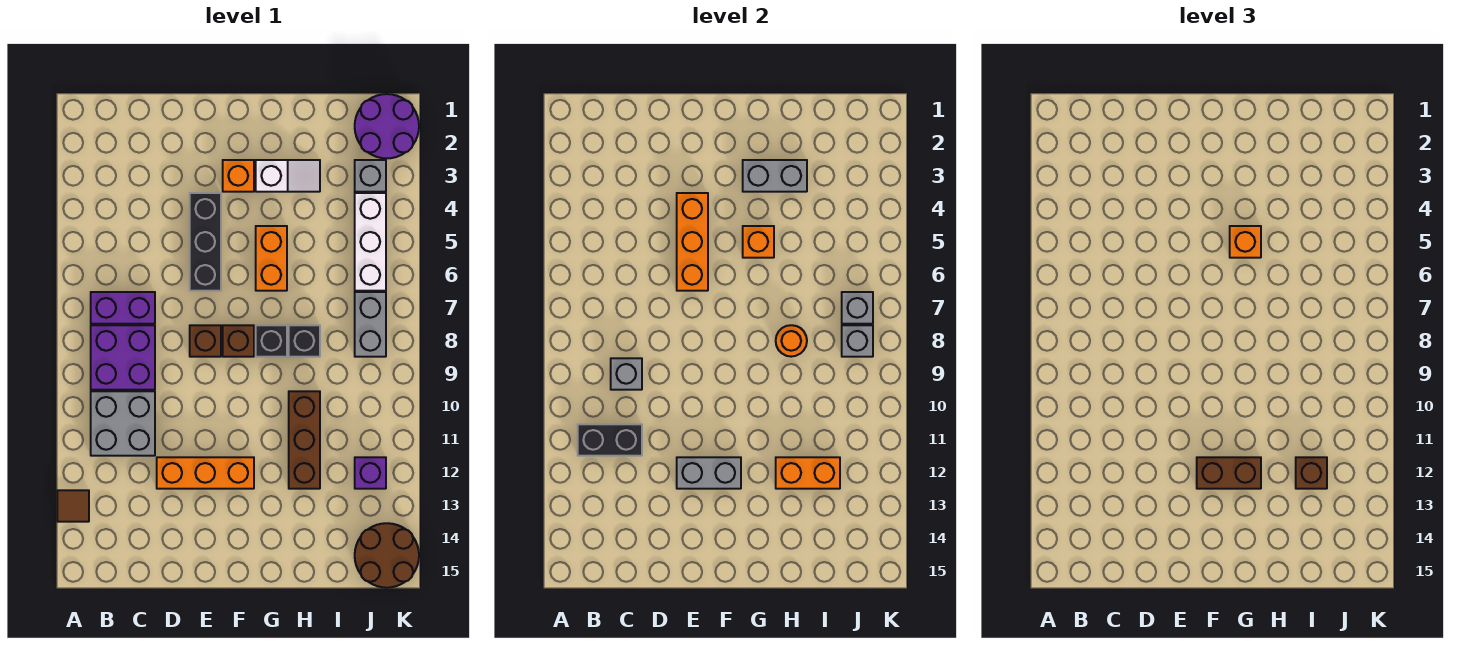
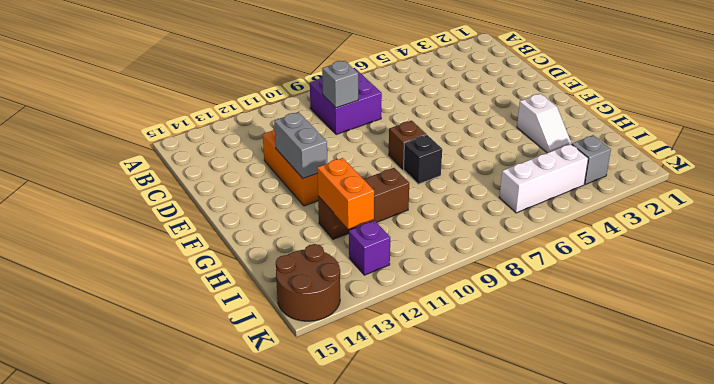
none -> brown 1x1 tile [57,490,89,522]
none -> purple 1x2 brick [91,292,155,324]
none -> grey 2x2 brick [91,391,155,456]
none -> black 1x3 brick [190,193,221,291]

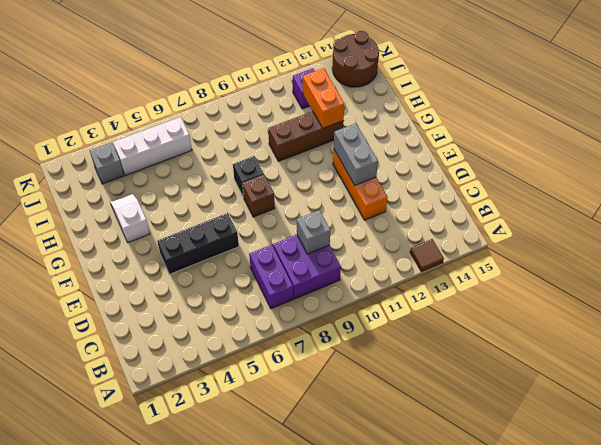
none -> grey 2x2 brick [91,391,155,456]
none -> brown 1x1 brick [190,325,221,357]
none -> orange 1x1 brick [223,160,254,192]
none -> orange 1x2 brick [256,226,287,291]

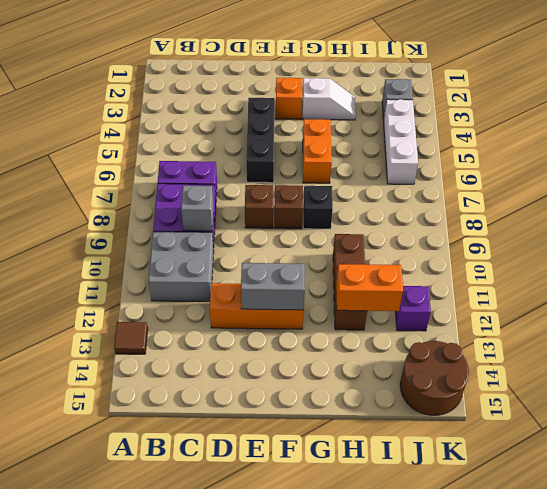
none -> black 1x1 brick [289,325,320,357]
none -> purple 2x2 round brick [355,94,419,158]
none -> grey 1x2 brick [355,292,386,357]
none -> black 1x2 brick [578,424,642,456]

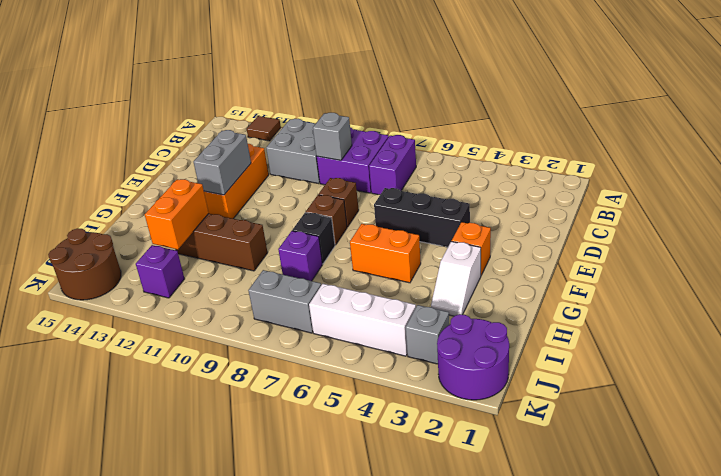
purple 1x1 brick [278,231,323,281] -> black 1x1 brick [289,325,320,357]
none -> black 1x2 brick [578,424,642,456]
none -> orange 1x3 brick [677,193,708,291]
none -> grey 1x2 brick [743,160,807,192]
none -> orange 1x1 brick [743,226,774,258]

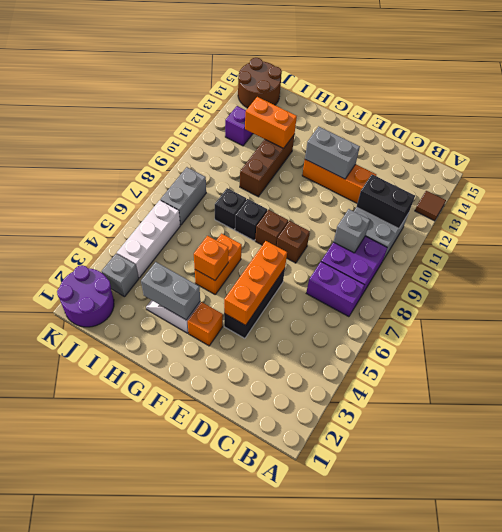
none -> orange 1x1 round brick [776,325,807,357]
none -> grey 1x1 brick [842,292,873,324]
none -> grey 1x1 brick [842,325,873,357]
none -> brown 1x2 brick [1197,457,1261,489]

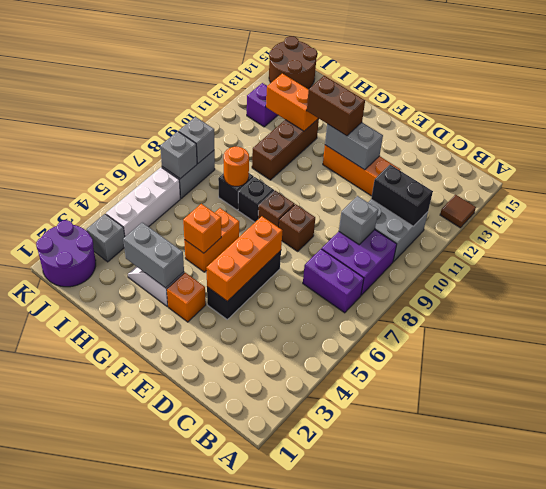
none -> orange 1x1 brick [1230,226,1261,258]
none -> brown 1x1 brick [1296,457,1327,489]

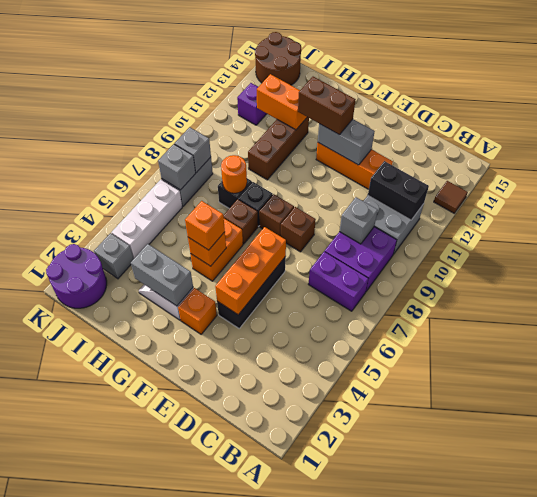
brown 1x1 brick [223,199,258,244] -> brown 1x1 brick moved to [1296,457,1327,489]

